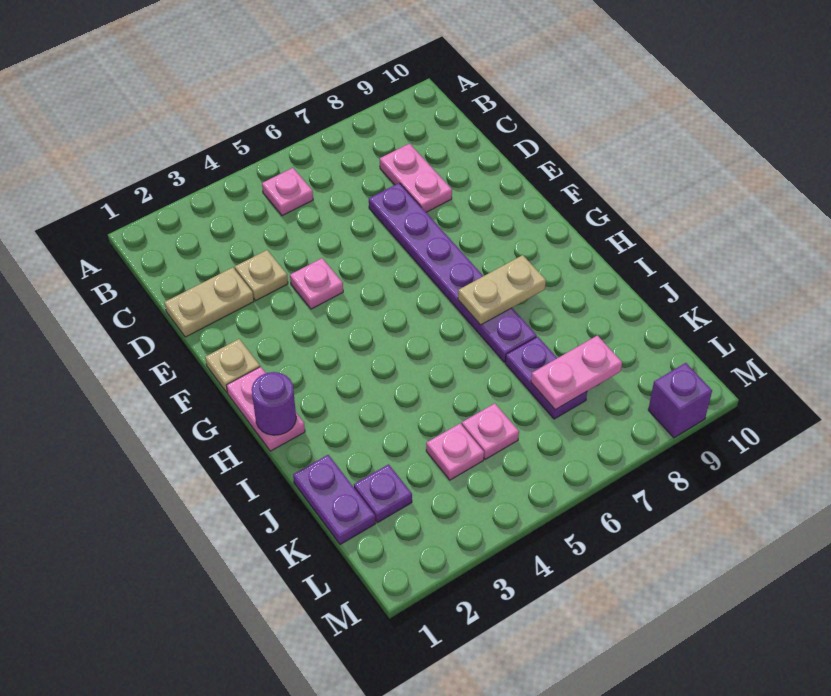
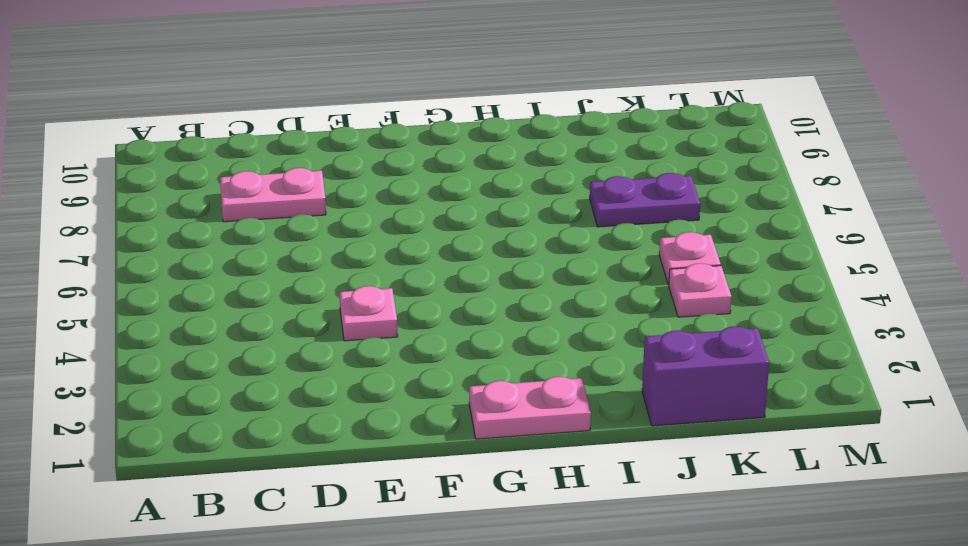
purple 1x2 brick [642,326,769,426] -> purple 1x2 plate [293,455,375,544]
none -> pink 1x1 plate [262,168,313,216]
none -> tan 1x2 plate [164,267,254,337]
none -> tan 1x1 plate [235,250,288,301]

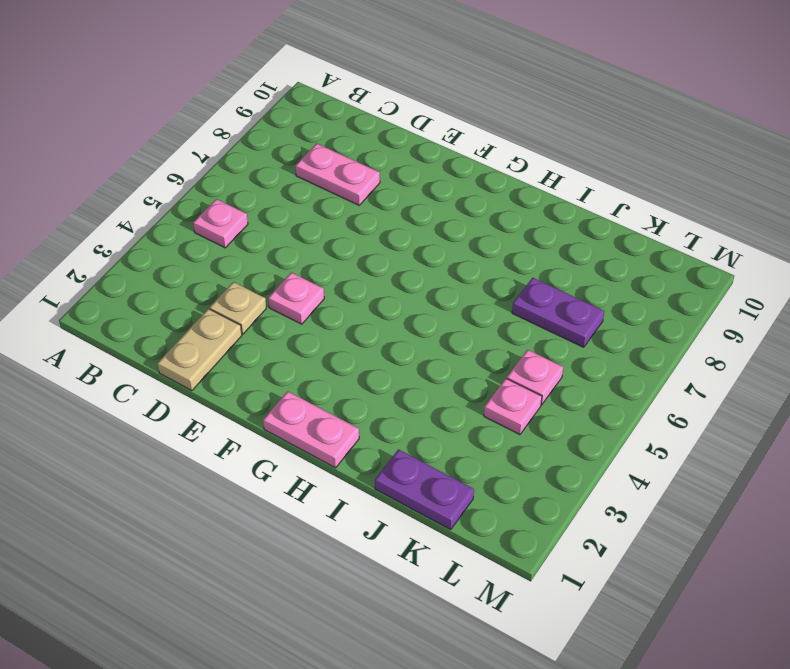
none -> purple 1x6 plate [369,183,537,362]
none -> tan 1x1 plate [205,339,260,392]
none -> purple 1x1 plate [354,464,412,523]

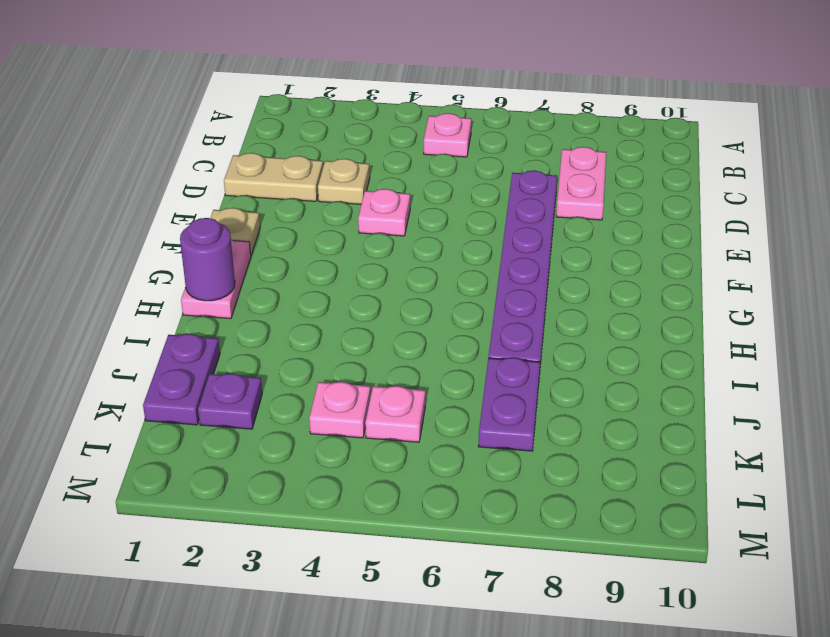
none -> purple 1x1 brick [648,363,712,438]
none -> tan 1x2 plate [458,255,546,325]
none -> pink 1x2 plate [531,335,622,410]

